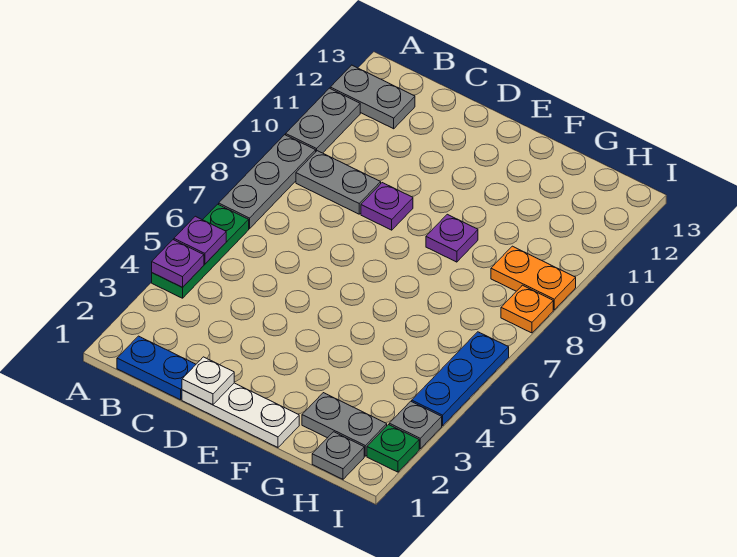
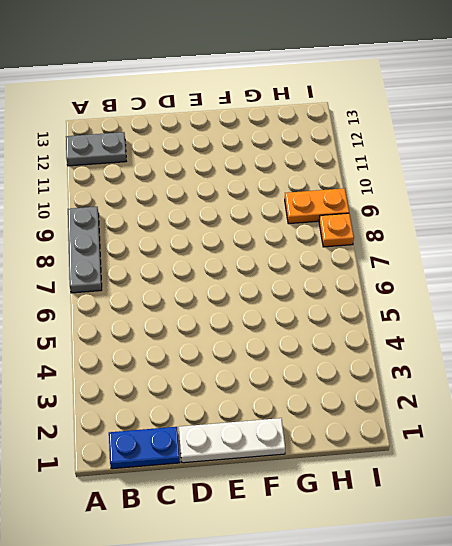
none -> green 1x3 plate [152,204,249,298]
none -> grey 1x2 plate [286,88,360,153]
none -> grey 1x2 plate [296,151,381,214]

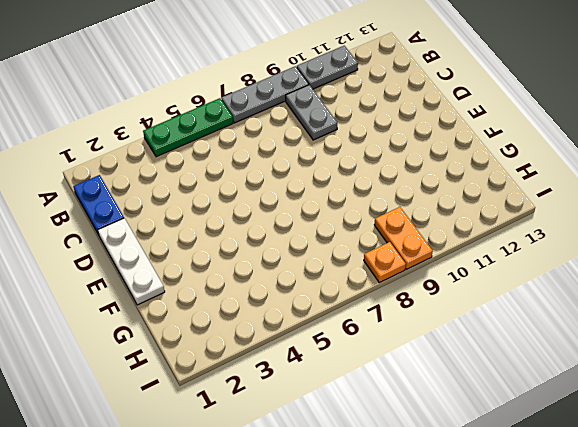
none -> grey 1x2 plate [330,65,415,129]
none -> purple 1x1 plate [361,183,413,230]
none -> purple 1x1 plate [426,214,478,262]

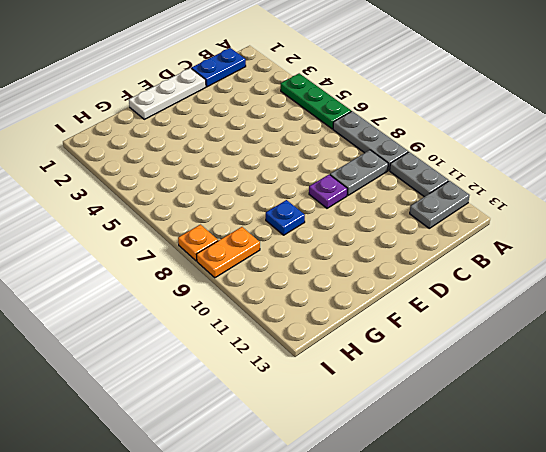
blue 1x1 plate [266,200,305,235] -> purple 1x1 plate [426,214,478,262]
none -> grey 1x2 plate [302,393,387,456]
none -> grey 1x1 plate [312,432,364,479]
none -> green 1x1 plate [367,425,419,472]

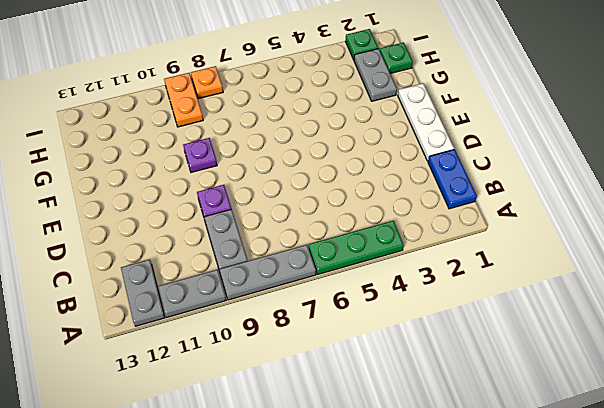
green 1x1 plate [380,42,413,73] -> grey 1x1 plate [312,432,364,479]
none -> grey 1x1 plate [389,401,442,449]
none -> blue 1x3 plate [412,332,509,426]
none -> purple 1x1 plate [152,240,204,287]

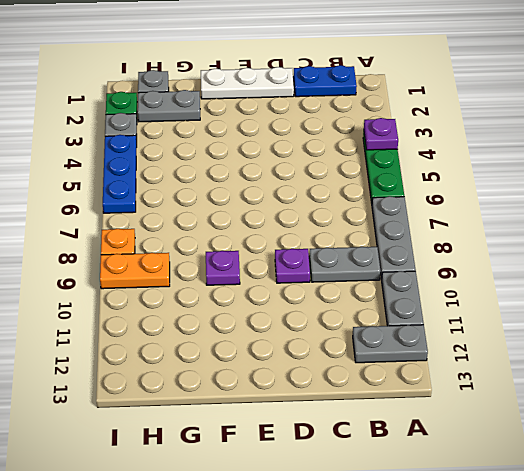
none -> purple 1x1 plate [174,216,226,264]
none -> white 1x1 plate [182,357,234,405]

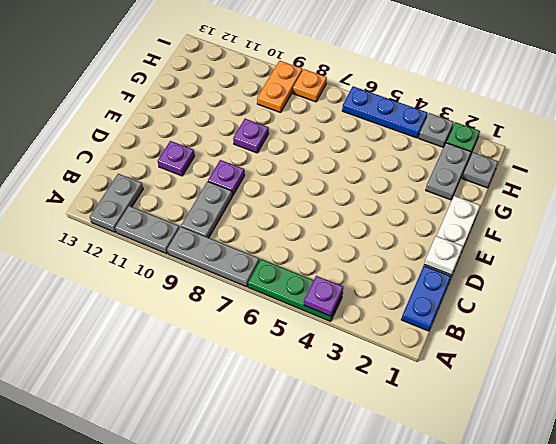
purple 1x1 plate [158,141,195,176] -> purple 1x1 plate moved to [174,216,226,264]

